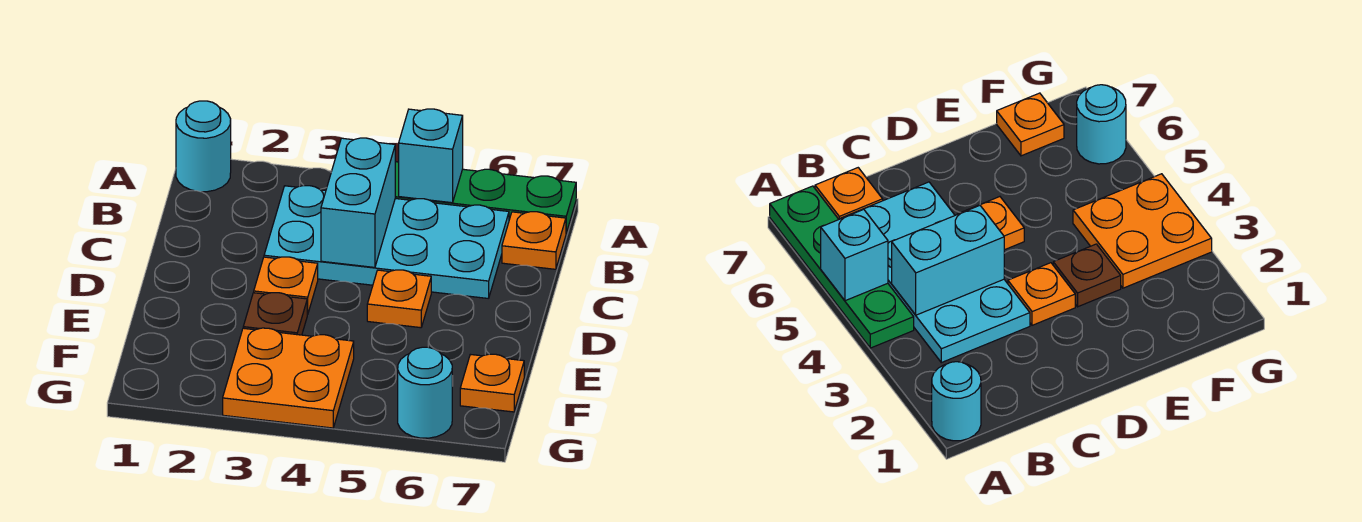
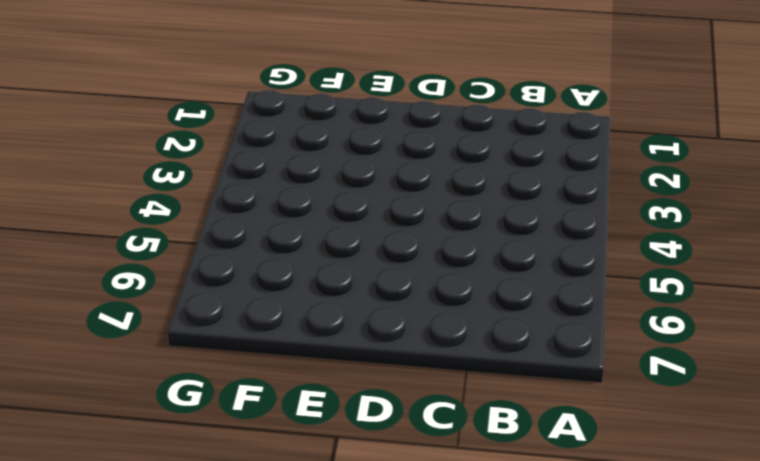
none -> cyan 1x1 round brick [176,101,231,192]
none -> green 1x4 plate [395,162,576,233]
none -> cyan 2x4 plate [264,186,509,299]

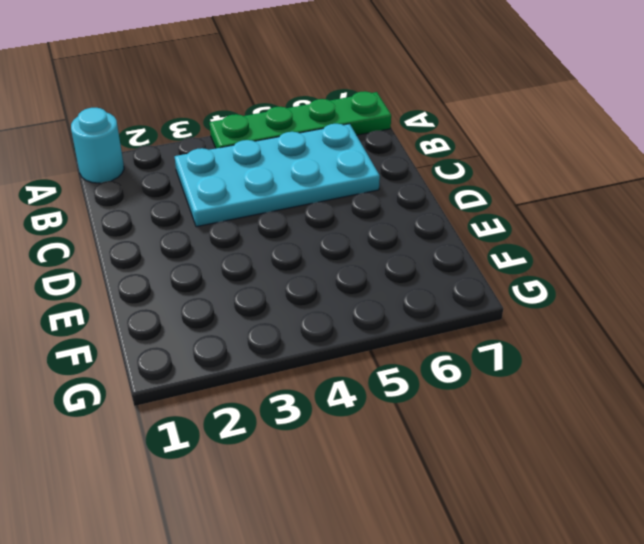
none -> orange 1x1 plate [502,212,566,269]
none -> orange 1x1 plate [254,257,318,314]
none -> orange 1x1 plate [367,270,431,328]

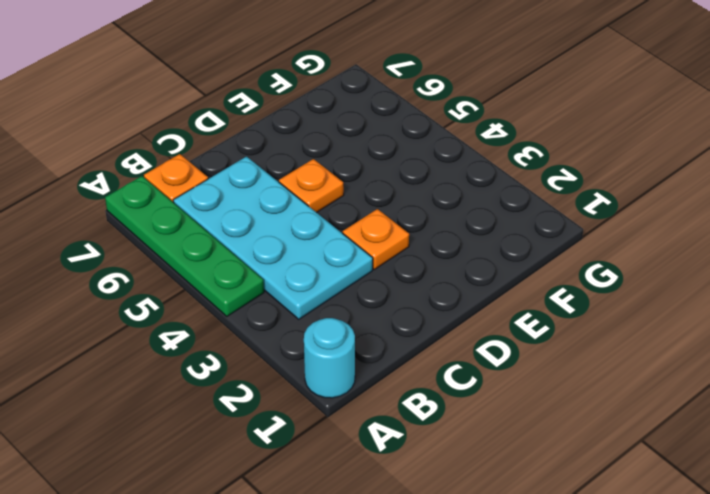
none -> brown 1x1 plate [243,293,308,335]
none -> orange 2x2 plate [223,328,354,428]
none -> orange 1x1 plate [460,354,524,412]

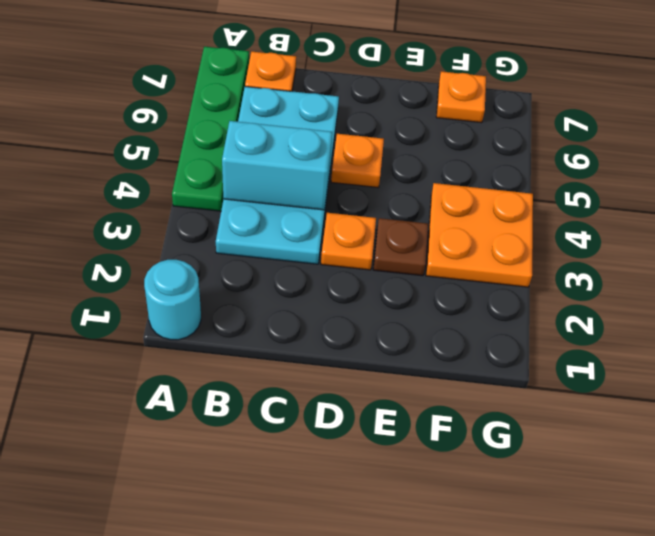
none -> cyan 1x1 round brick [398,347,452,438]
none -> cyan 1x1 brick [399,109,463,203]

